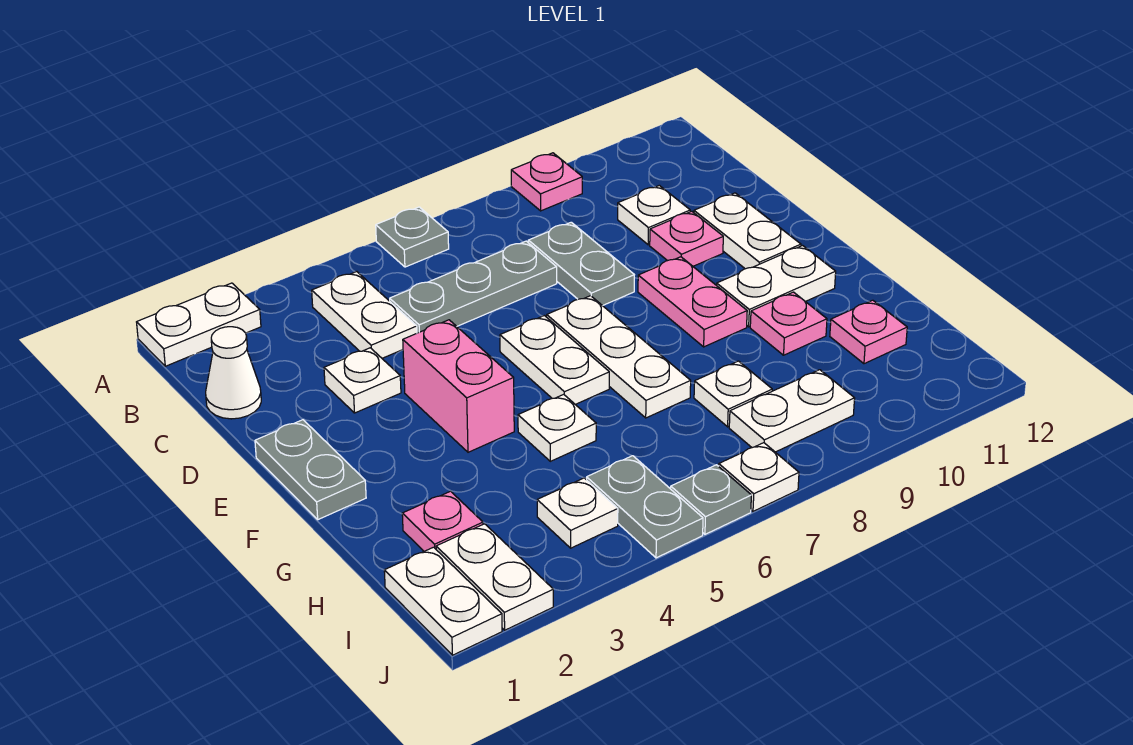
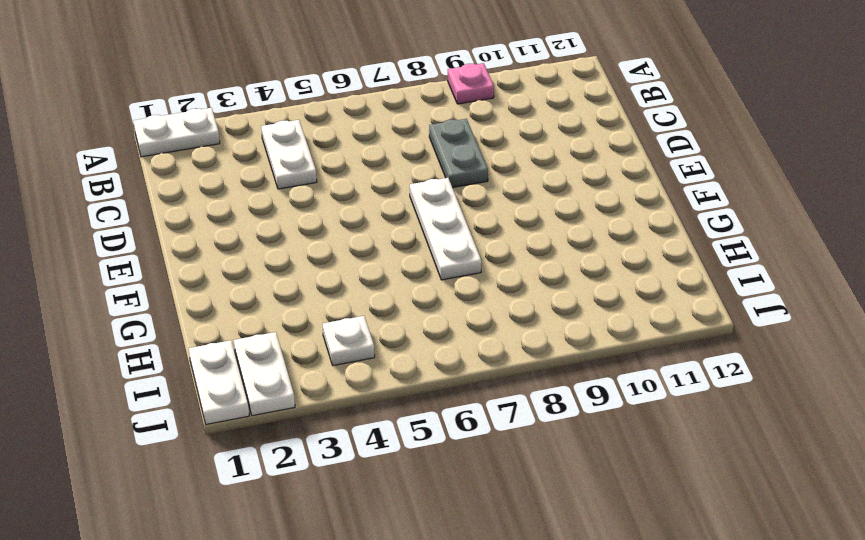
none -> grey 1x1 plate [376,207,449,267]
none -> white 1x1 cone [206,327,261,419]
none -> grey 1x3 plate [390,241,557,333]

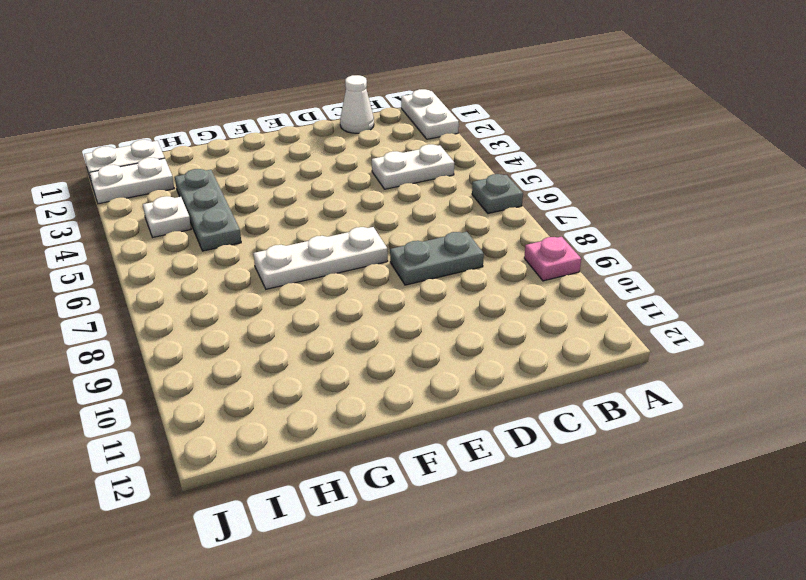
grey 1x3 plate [175,169,241,251] -> grey 1x3 plate moved to [390,241,557,333]
none -> white 1x1 plate [618,185,690,245]
none -> white 1x1 plate [324,348,401,413]
none -> pink 1x1 plate [650,211,723,266]

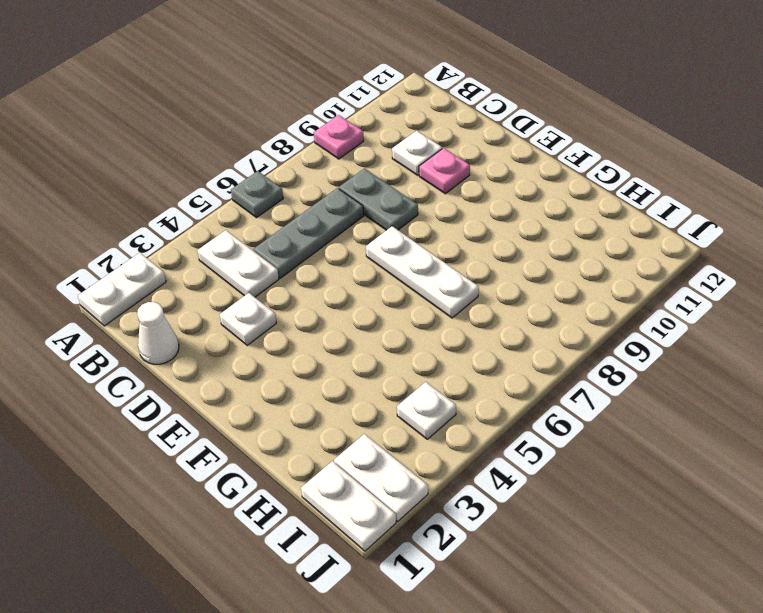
none -> white 1x2 plate [694,193,801,269]
none -> grey 1x2 plate [255,420,366,520]
none -> pink 1x2 brick [403,320,514,452]

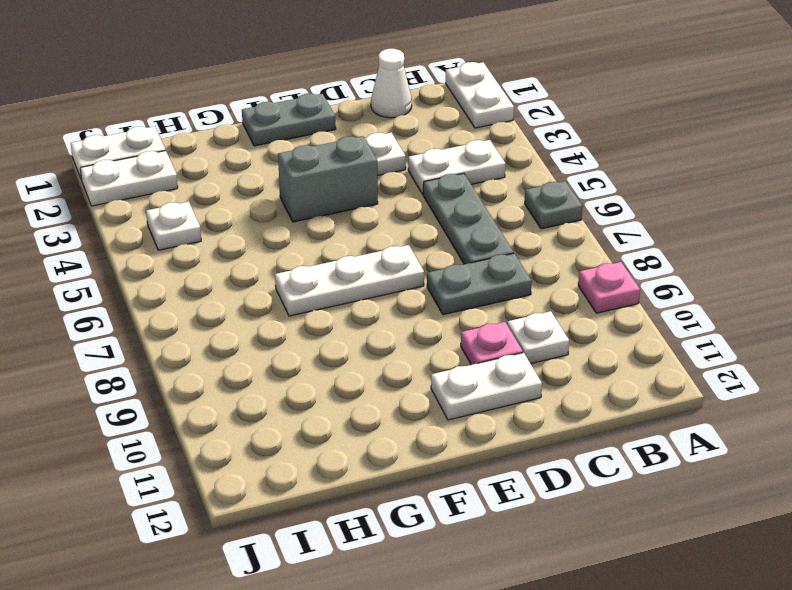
grey 1x2 brick [278,136,378,222] -> pink 1x2 brick [403,320,514,452]
none -> white 1x2 plate [500,316,609,404]
none -> pink 1x2 plate [638,257,747,347]
none -> white 1x2 plate [717,246,836,327]

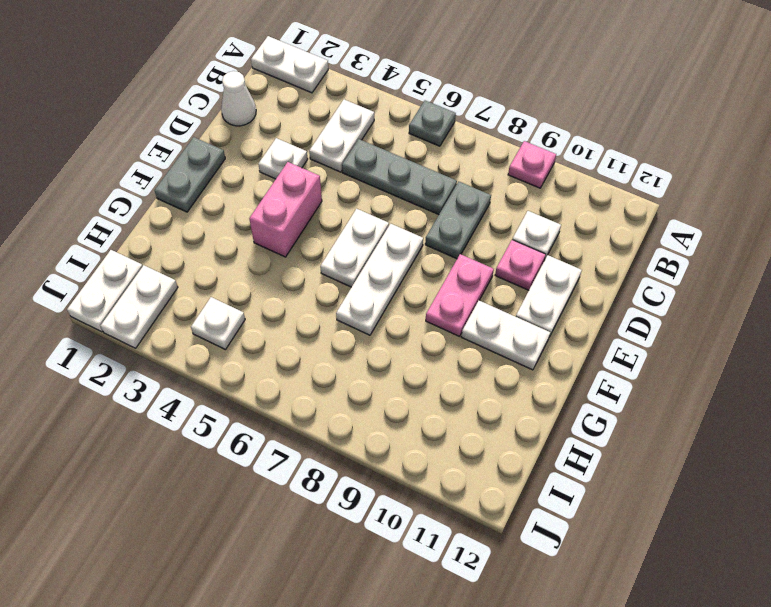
none -> white 1x1 plate [518,394,596,461]
none -> pink 1x1 plate [750,292,827,355]
none -> pink 1x1 plate [402,491,483,551]

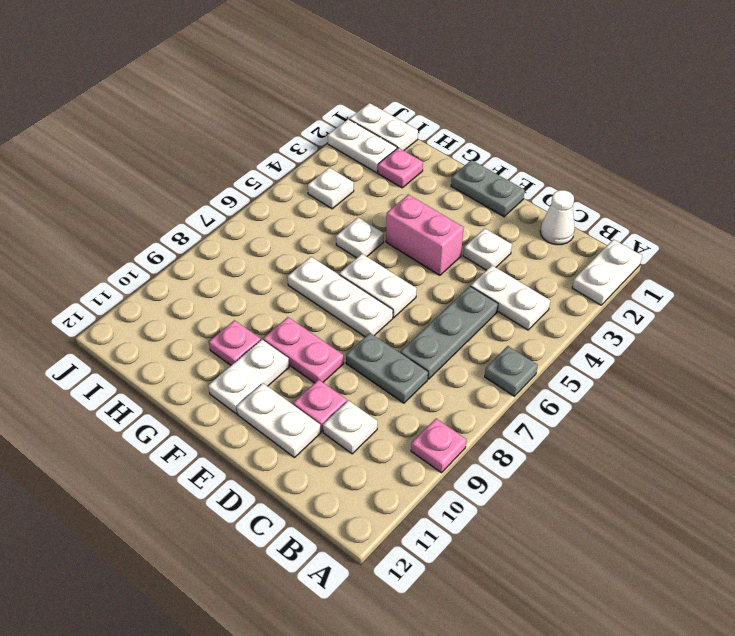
none -> white 1x1 plate [694,361,772,427]
none -> pink 1x1 plate [830,300,907,364]
none -> grey 1x2 plate [587,456,703,558]

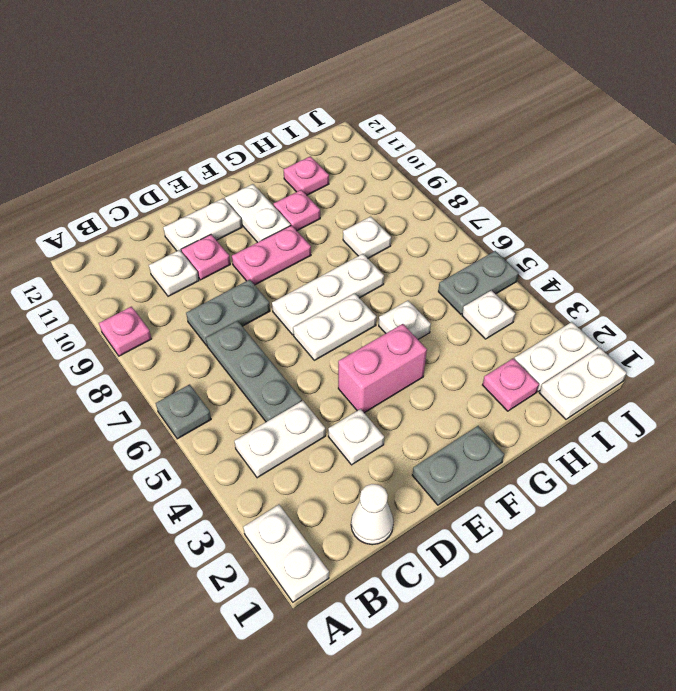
none -> white 1x2 plate [729,370,855,452]
none -> grey 1x1 plate [671,465,751,534]
none -> white 1x1 plate [719,443,799,511]

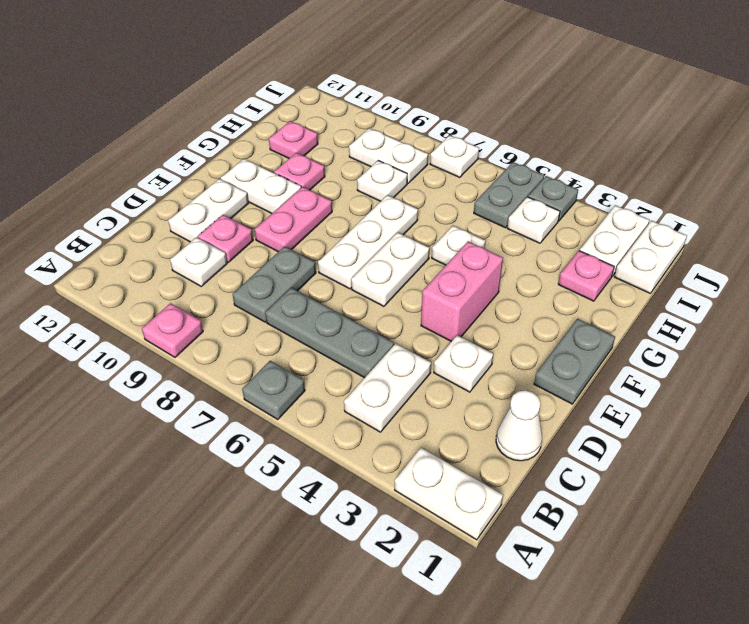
grey 1x1 plate [528,176,578,221] -> grey 1x1 plate moved to [671,465,751,534]

